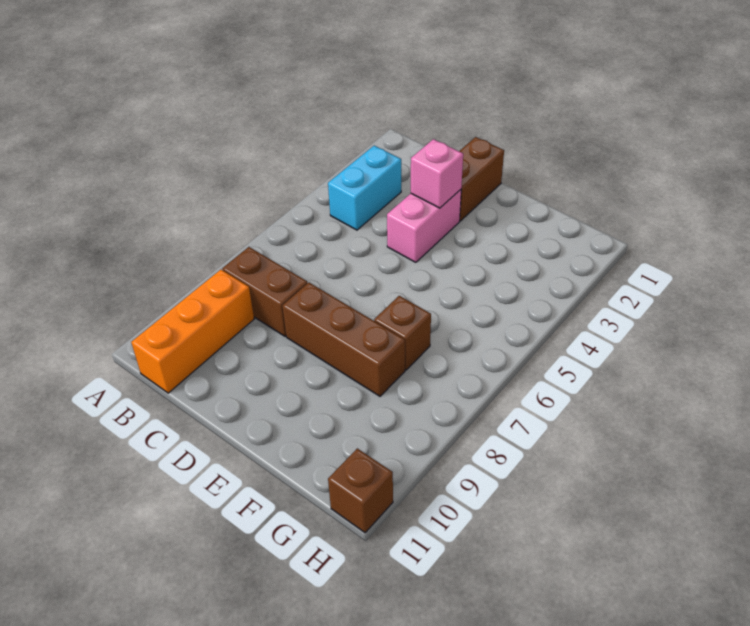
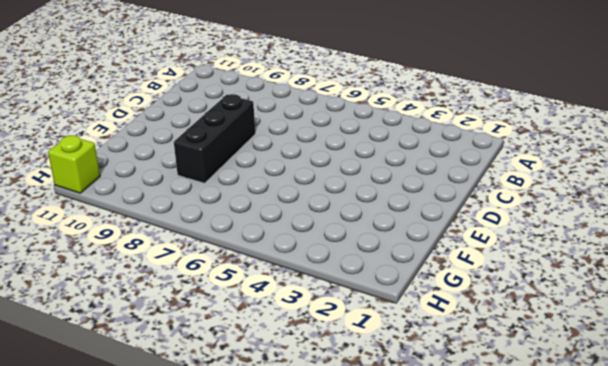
black 1x3 brick [174,94,255,183] -> brown 1x3 brick [283,283,405,396]
lime 1x1 brick [48,135,100,193] -> brown 1x1 brick [328,448,393,533]
none -> cyan 1x2 brick [328,146,401,230]
none -> brown 1x2 brick [222,247,307,336]

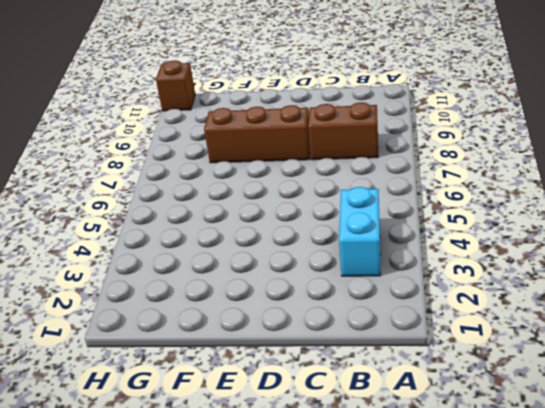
none -> orange 1x3 brick [131,270,254,393]
none -> brown 1x2 brick [459,137,504,221]

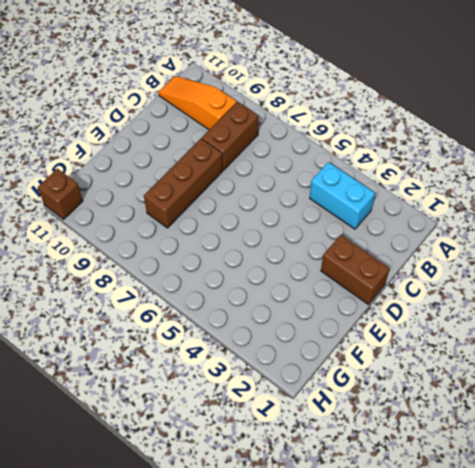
orange 1x3 slope [158,76,236,130] -> orange 1x3 brick [131,270,254,393]
none -> pink 1x2 brick [387,190,461,262]
none -> brown 1x1 brick [374,296,431,370]

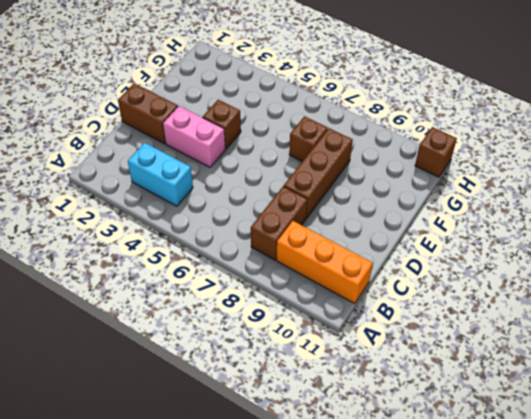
brown 1x1 brick [203,100,241,149] -> none
none -> pink 1x1 brick [411,139,463,208]

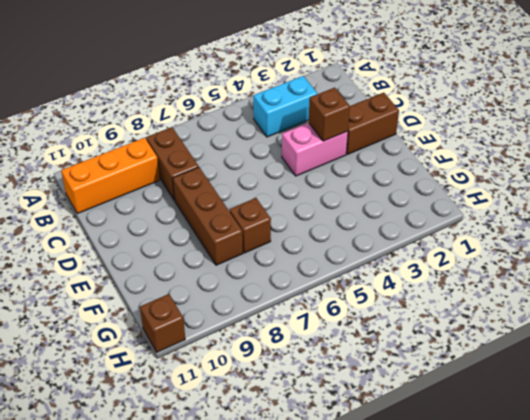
brown 1x1 brick [309,88,350,141] -> pink 1x1 brick [411,139,463,208]

